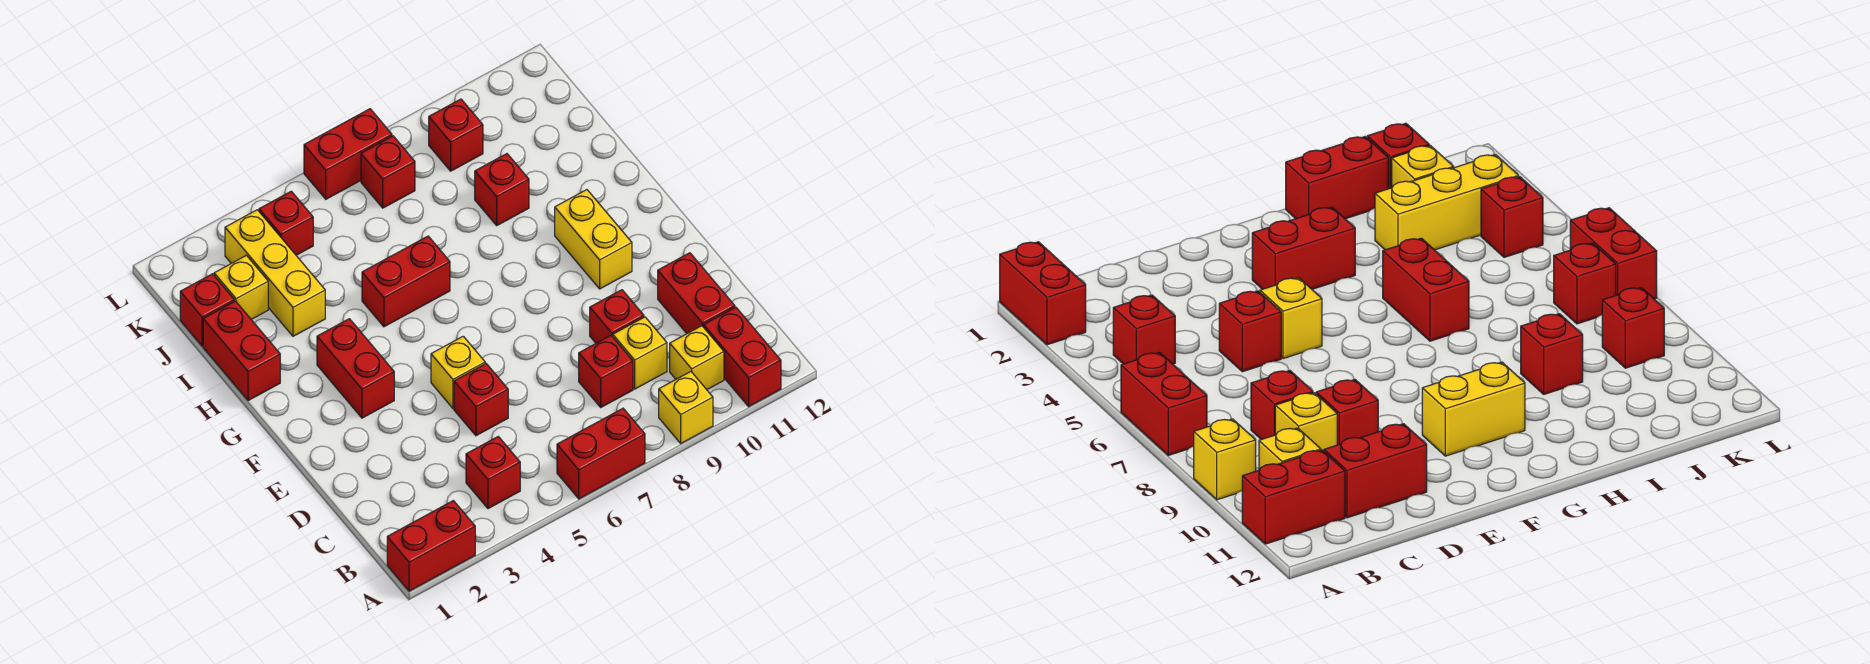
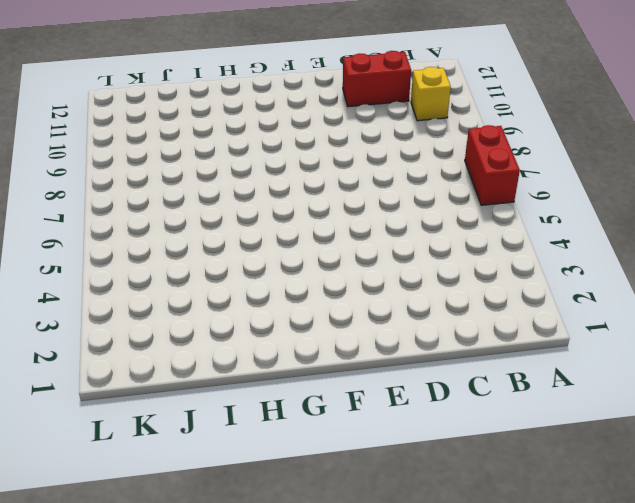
none -> red 1x2 brick [387,501,475,591]
none -> yellow 1x1 brick [659,372,713,443]
none -> red 1x2 brick [704,307,781,407]

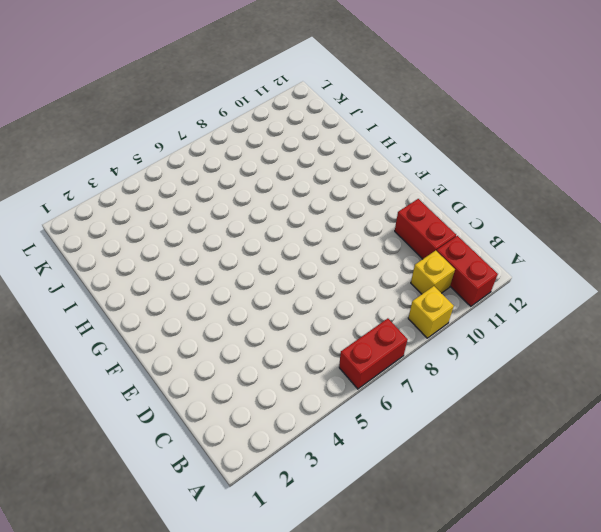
none -> red 1x2 brick [387,501,475,591]
none -> red 1x1 brick [466,437,520,509]
none -> red 1x1 brick [579,336,633,407]

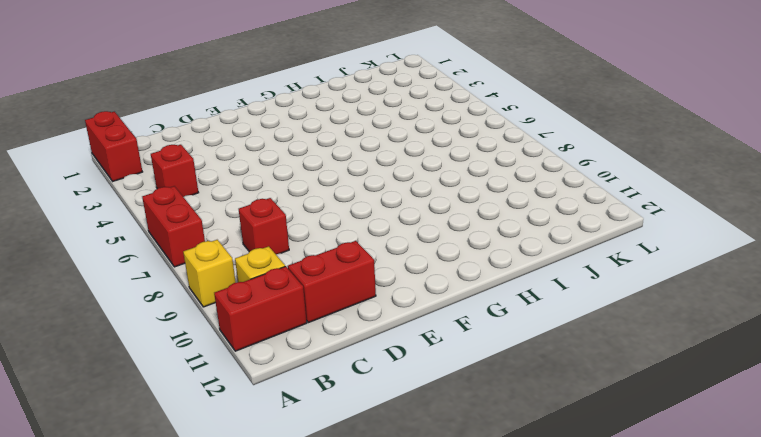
none -> yellow 1x1 brick [613,317,667,389]
none -> red 1x1 brick [454,364,508,436]
none -> red 1x1 brick [590,290,644,343]

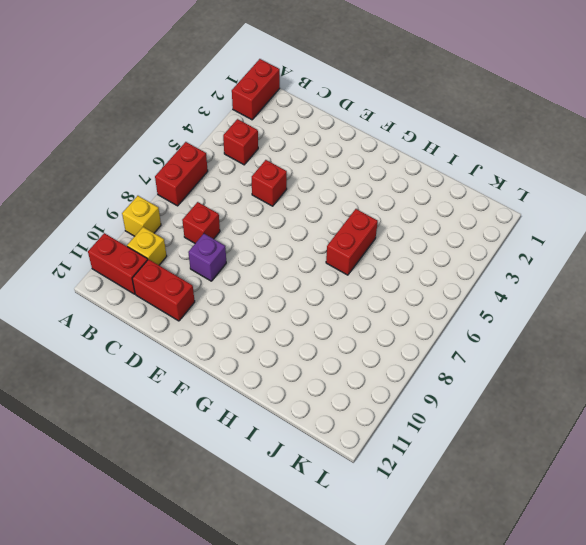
purple 1x1 brick [188,234,226,281] -> red 1x1 brick [590,290,644,343]
none -> yellow 1x1 brick [613,317,667,389]
none -> yellow 1x1 brick [431,336,485,408]
none -> red 1x2 brick [317,319,394,418]

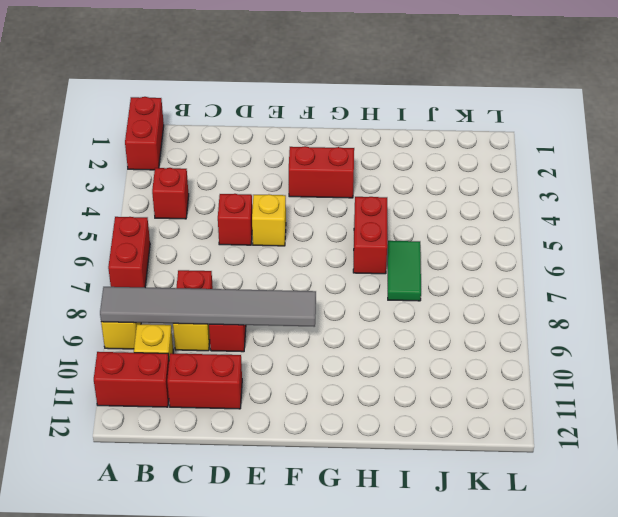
grey 1x6 tile [100,287,316,327] -> none
green 1x2 tile [388,241,421,301] -> none
none -> yellow 1x2 brick [555,190,632,289]
none -> red 1x2 brick [203,301,280,401]
none -> yellow 1x3 brick [225,210,325,336]

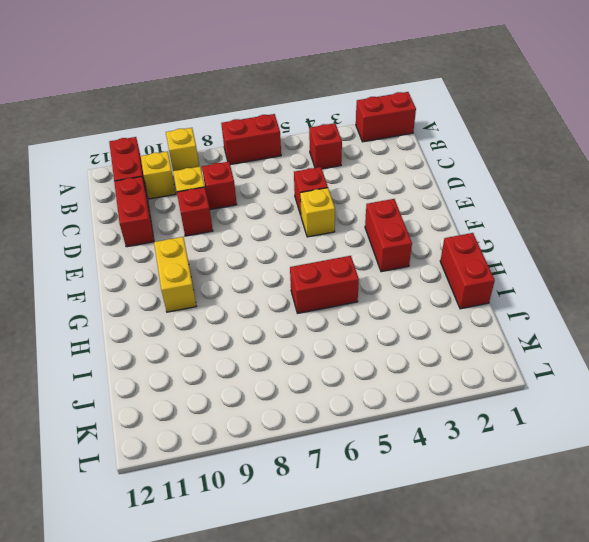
none -> yellow 1x3 brick [225,210,325,336]
none -> red 1x1 brick [475,154,529,225]
none -> red 1x1 brick [180,274,234,346]

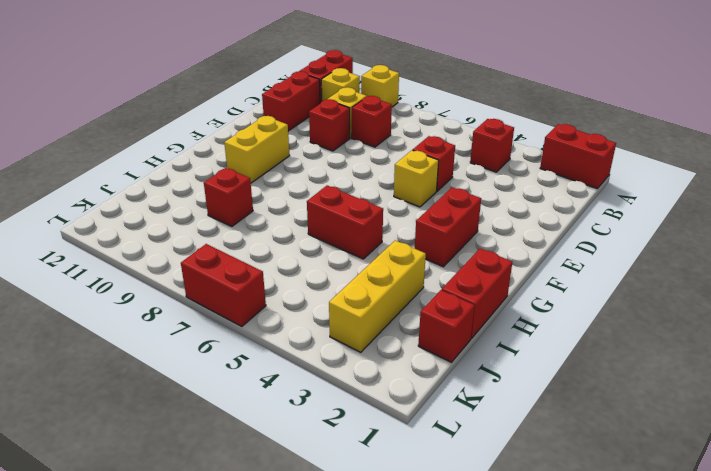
none -> red 1x2 brick [557,409,645,499]
none -> yellow 1x1 brick [214,255,268,319]
none -> red 1x1 brick [259,191,313,255]

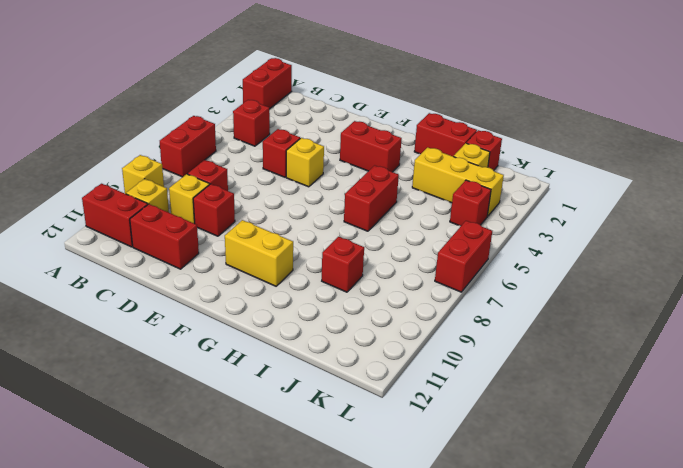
none -> red 1x1 brick [361,136,415,208]
none -> red 1x1 brick [429,99,483,171]

